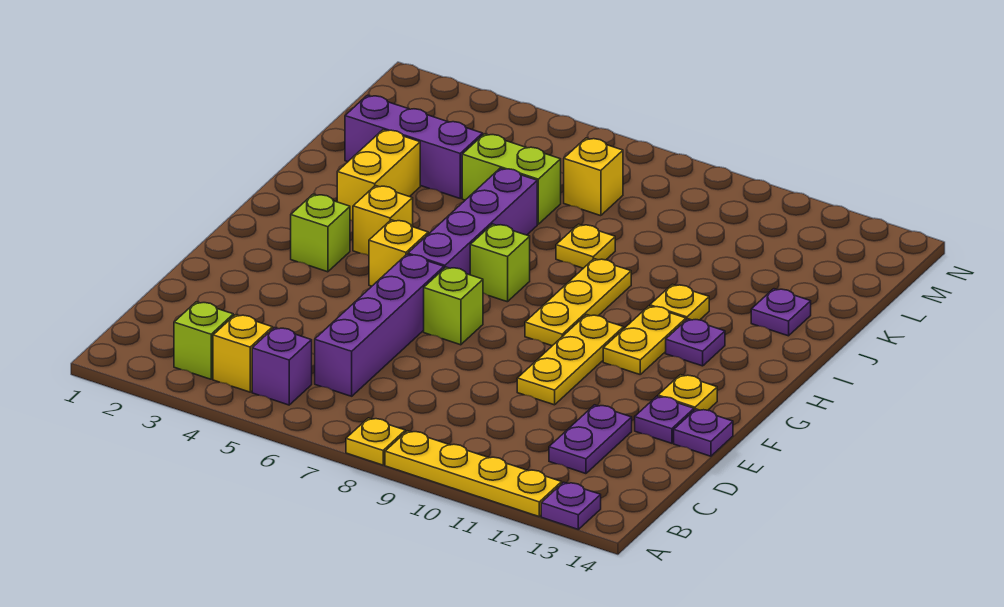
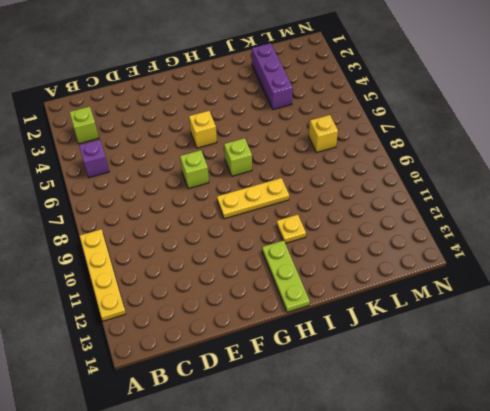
lime 1x3 plate [262,240,310,312] -> purple 1x1 plate [666,319,725,366]
none -> yellow 1x1 plate [346,418,405,465]
none -> purple 1x1 plate [541,482,601,529]
none -> yellow 1x1 brick [213,315,273,392]

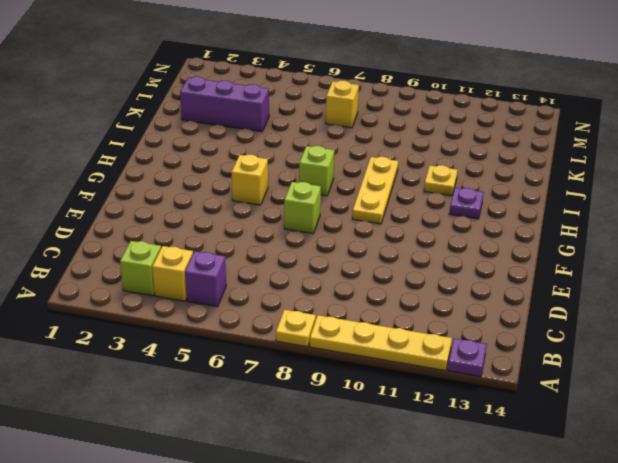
none -> purple 1x4 brick [315,254,444,396]
none -> purple 1x2 plate [549,405,632,474]
none -> yellow 1x3 plate [517,315,624,405]

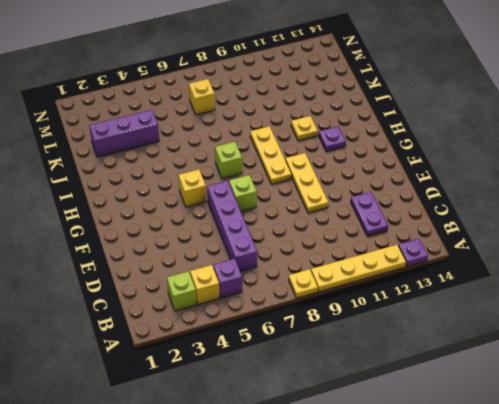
none -> purple 1x1 plate [635,396,694,443]
none -> purple 1x1 plate [674,409,733,456]
none -> yellow 1x1 plate [658,375,717,410]

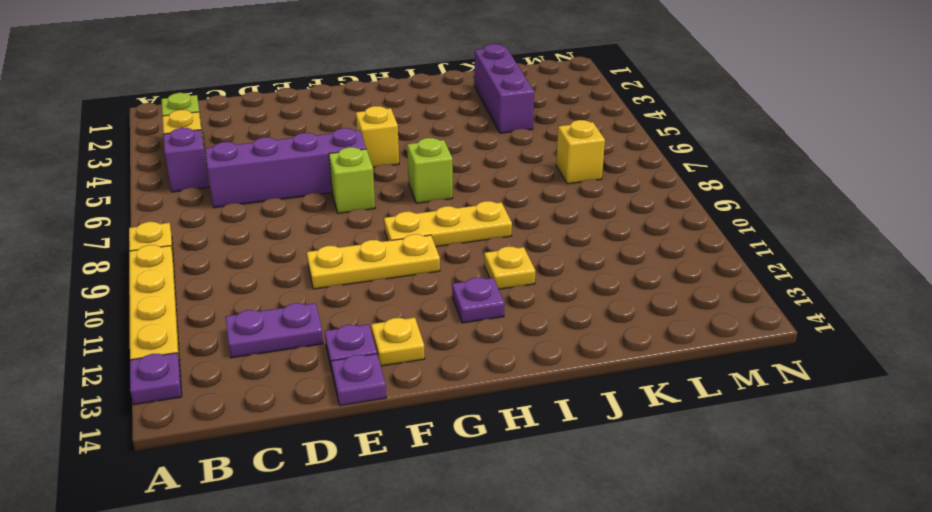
none -> lime 1x1 brick [291,194,350,272]
none -> purple 1x4 brick [408,168,537,275]
none -> yellow 1x2 plate [603,306,686,374]

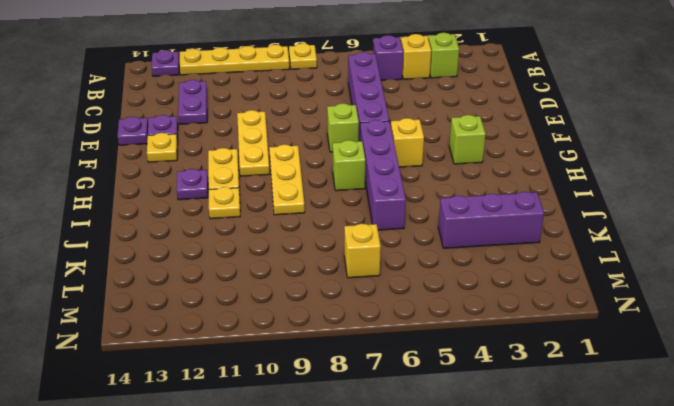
none -> yellow 1x1 brick [353,186,413,255]
none -> yellow 1x2 brick [337,130,420,221]
none -> yellow 1x1 plate [556,224,615,268]

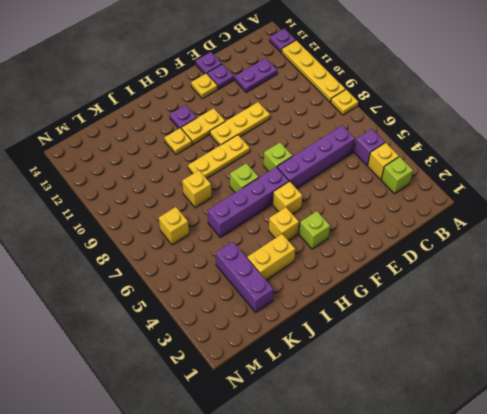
yellow 1x1 brick [182,170,212,208] -> yellow 1x1 plate [556,224,615,268]
none -> purple 1x1 plate [751,289,811,336]
none -> lime 1x2 brick [462,134,561,224]

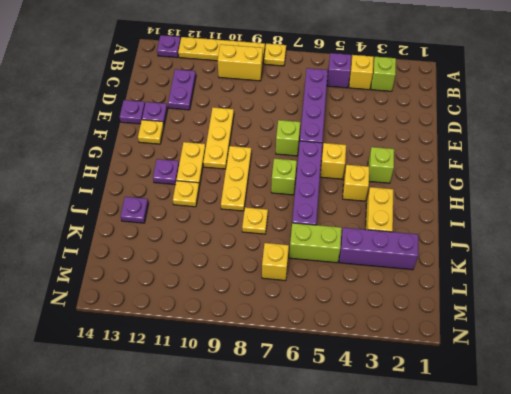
yellow 1x2 brick [218,45,263,81] -> none

